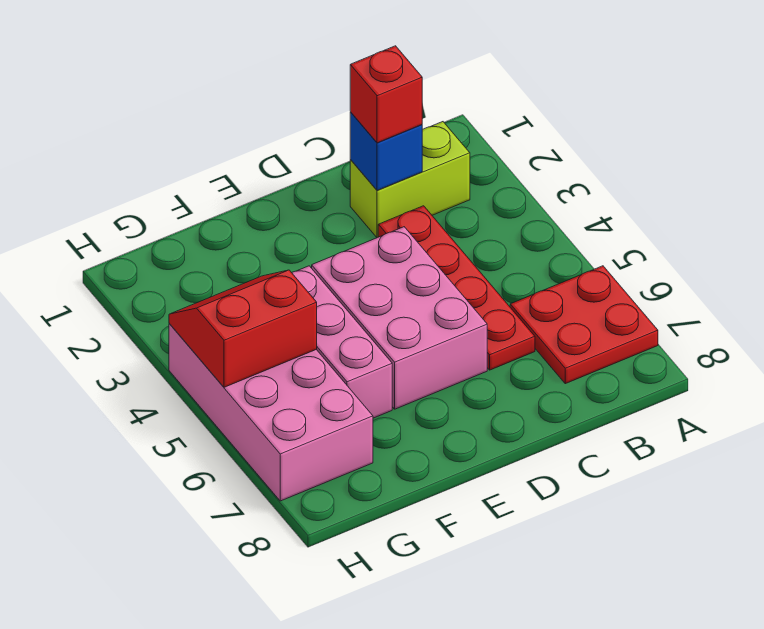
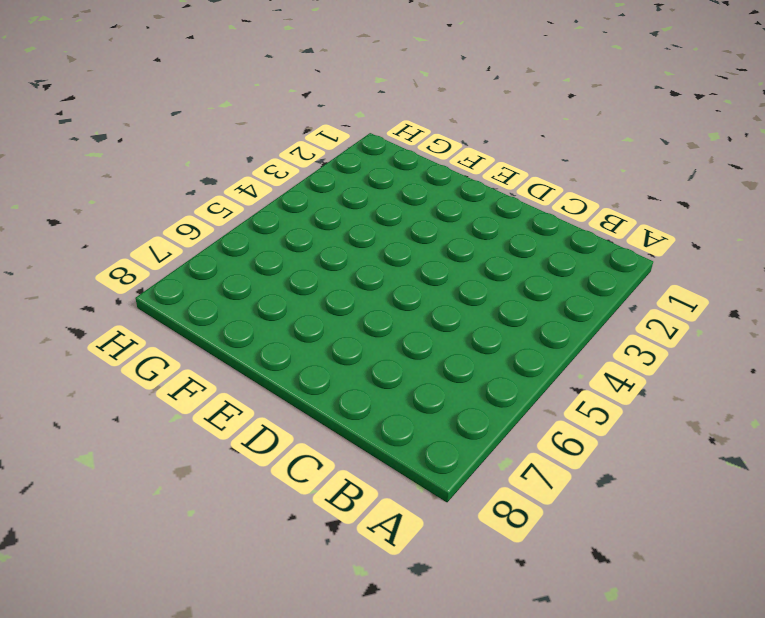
none -> red 2x2 plate [510,266,658,384]
none -> lime 1x2 brick [350,122,470,238]

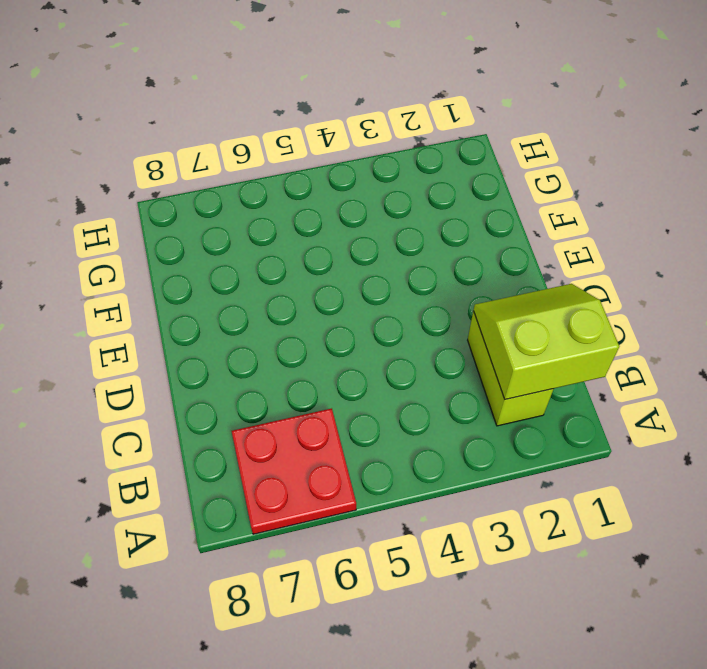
lime 2x2 slope [474,284,619,399] -> blue 1x1 brick [350,112,422,190]
none -> red 1x4 plate [378,206,535,370]
none -> pink 2x3 brick [312,227,487,409]

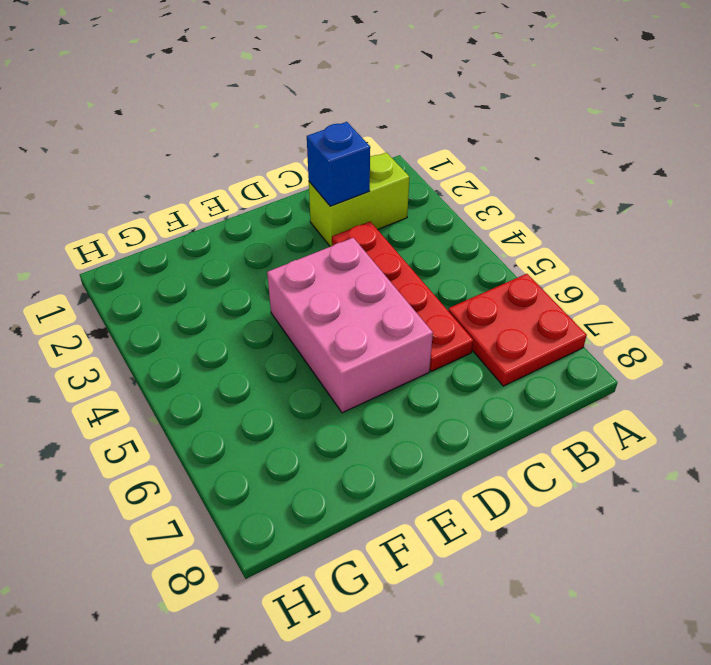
none -> pink 1x3 brick [292,266,392,418]
none -> pink 2x4 brick [169,324,373,501]

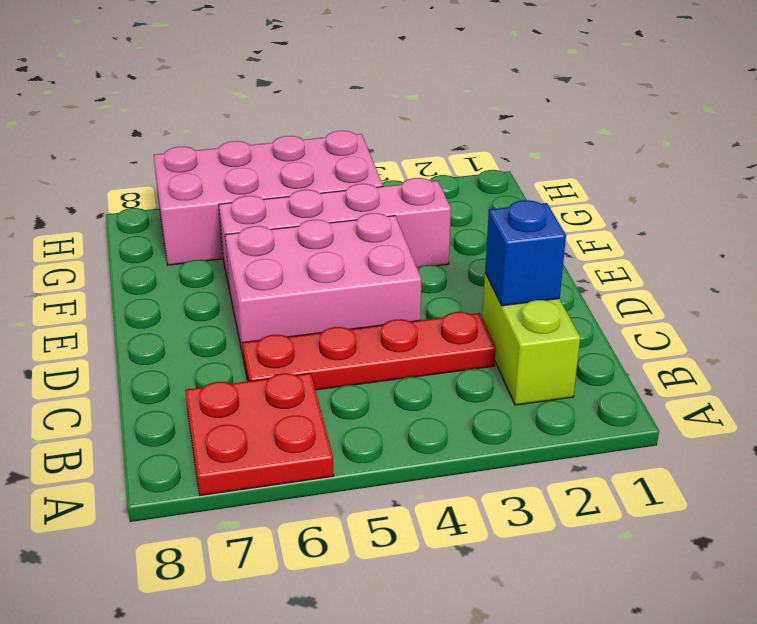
pink 1x4 brick [219,178,451,286] -> pink 1x3 brick [292,266,392,418]
none -> red 2x2 slope [169,270,317,387]
none -> red 1x1 brick [350,46,422,143]

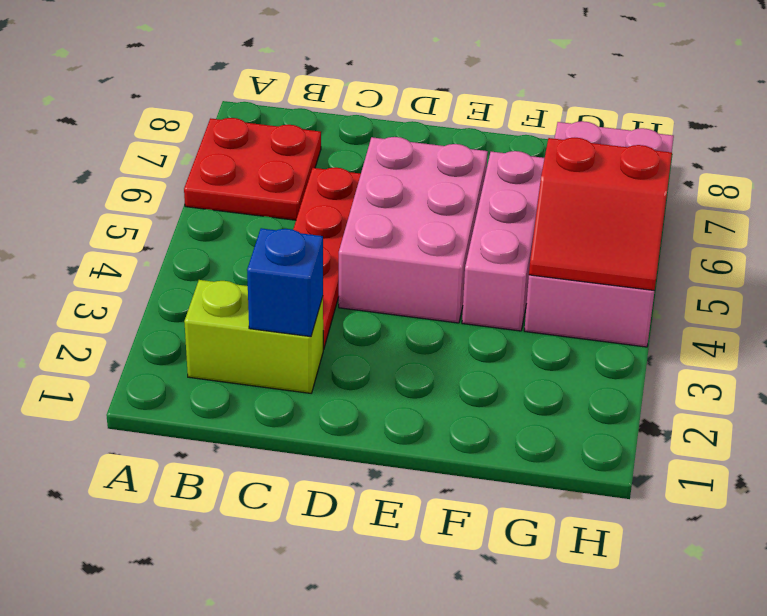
none -> red 1x1 brick [350,46,422,143]

